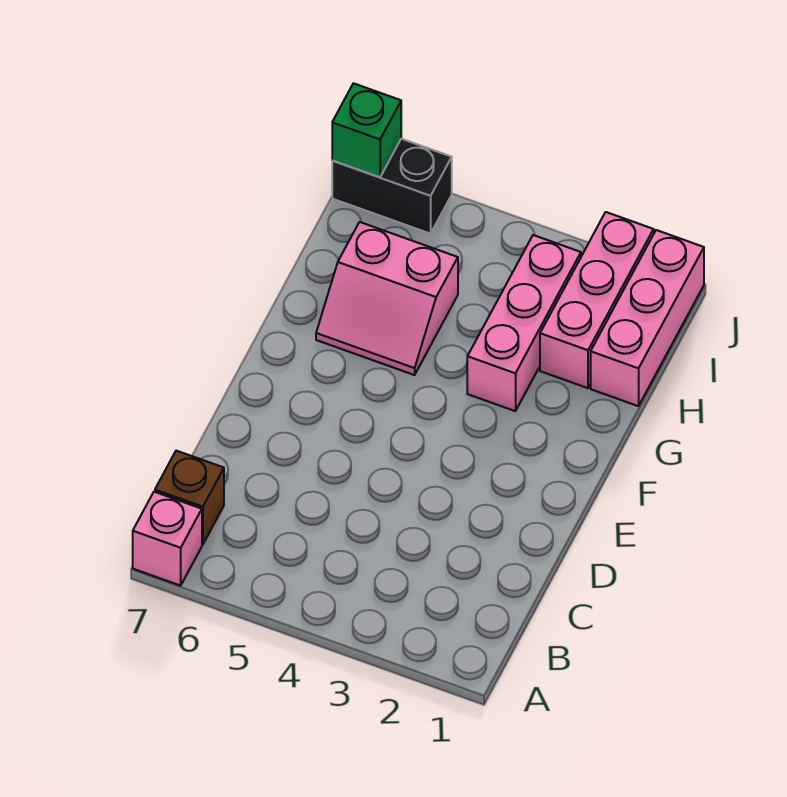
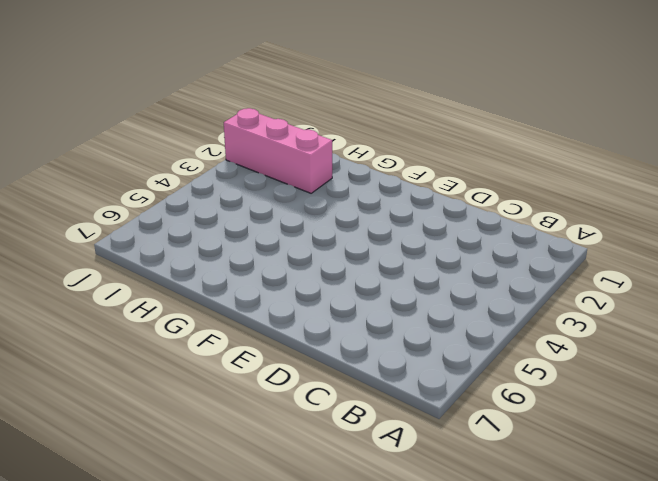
none -> pink 1x1 brick [133,492,202,586]
none -> brown 1x1 brick [155,451,224,545]

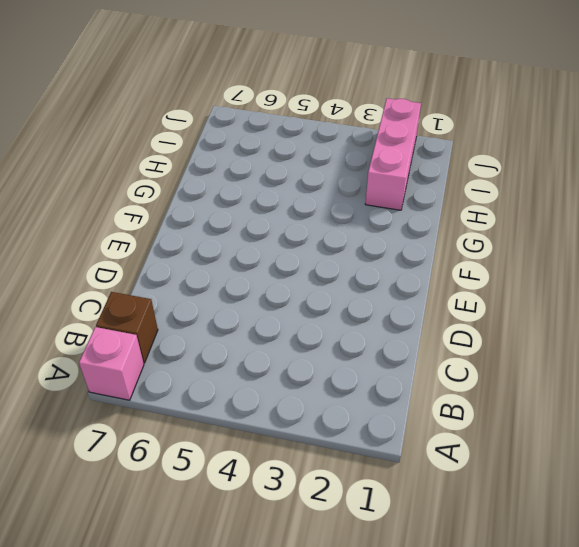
none -> pink 1x3 brick [467,235,581,411]
none -> pink 2x2 slope [316,222,458,375]

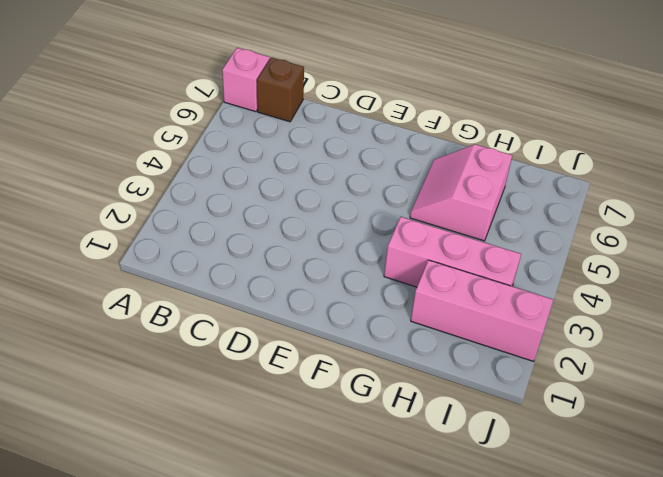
none -> pink 1x3 brick [591,230,704,406]
none -> black 1x2 brick [332,139,452,234]

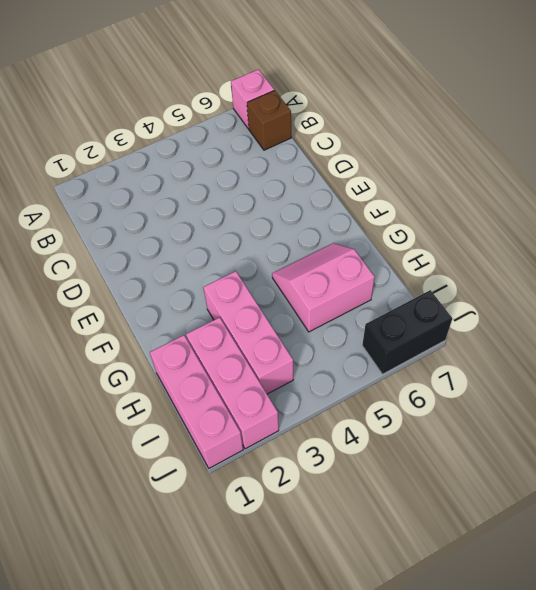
none -> green 1x1 brick [332,83,401,177]

